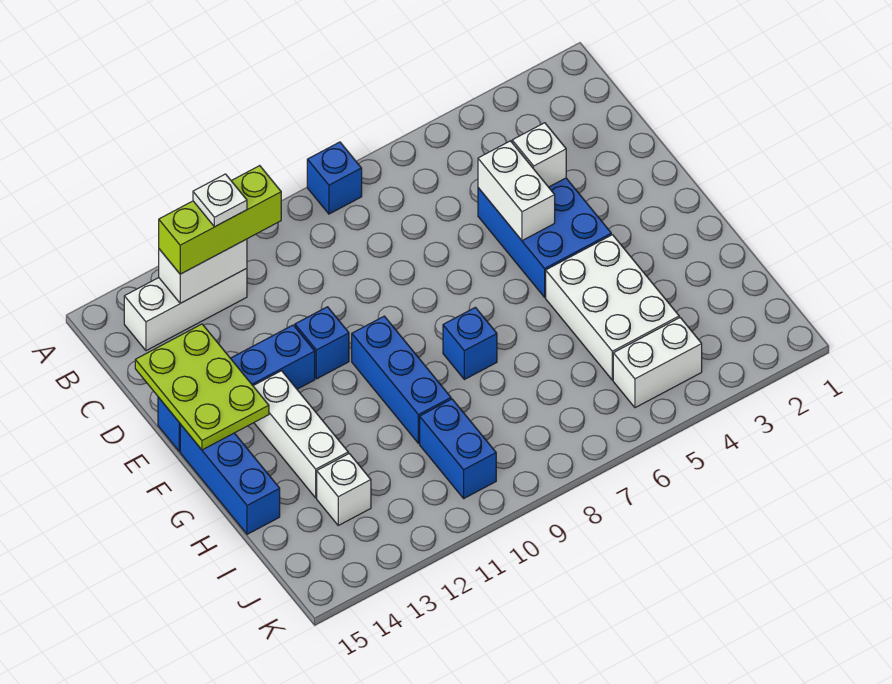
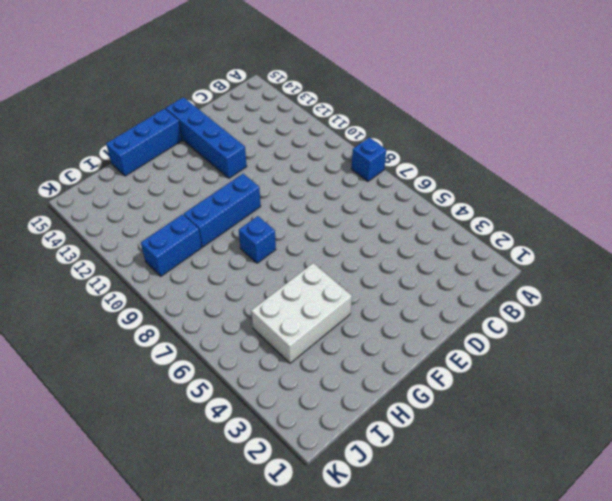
none -> white 1x3 brick [124,268,247,351]
none -> blue 2x3 brick [478,178,611,297]
none -> blue 1x1 brick [295,307,349,379]

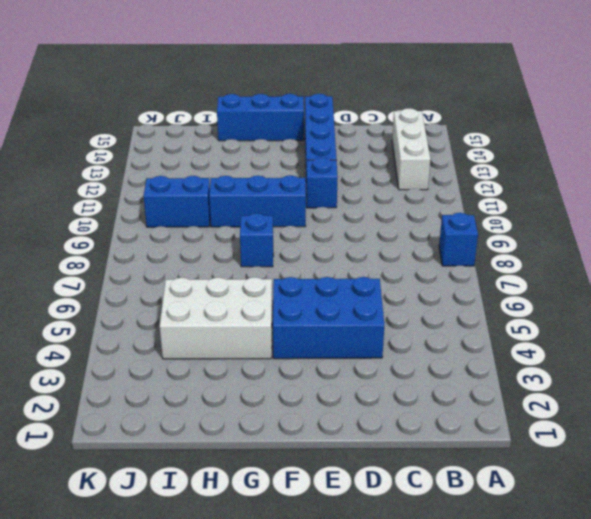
none -> white 1x3 brick [253,371,348,498]
none -> white 1x1 brick [317,454,371,525]
none -> white 1x2 brick [613,318,702,408]

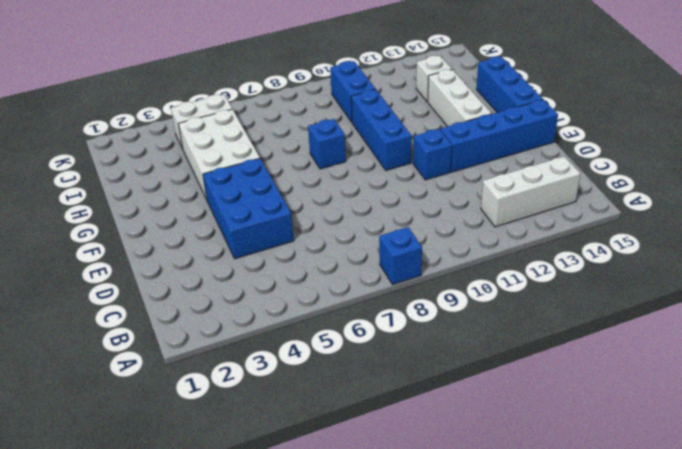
none -> white 1x2 brick [159,239,247,303]
none -> white 1x1 brick [512,123,566,187]
none -> white 1x2 brick [478,141,555,241]

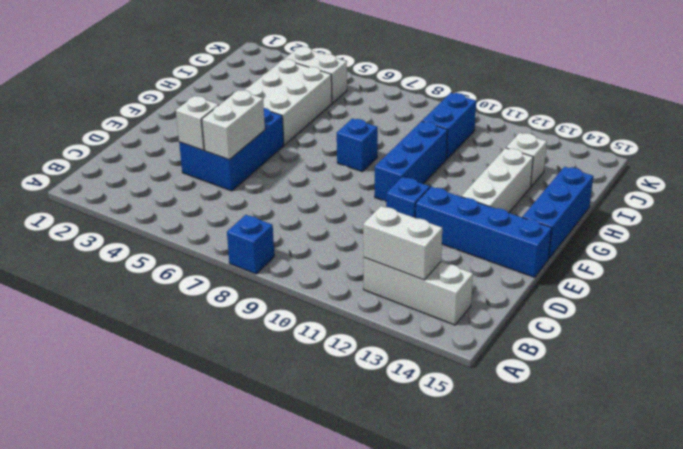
none -> lime 2x3 plate [135,324,269,450]
none -> lime 1x3 brick [159,166,281,274]
none -> white 1x1 plate [193,174,247,227]

